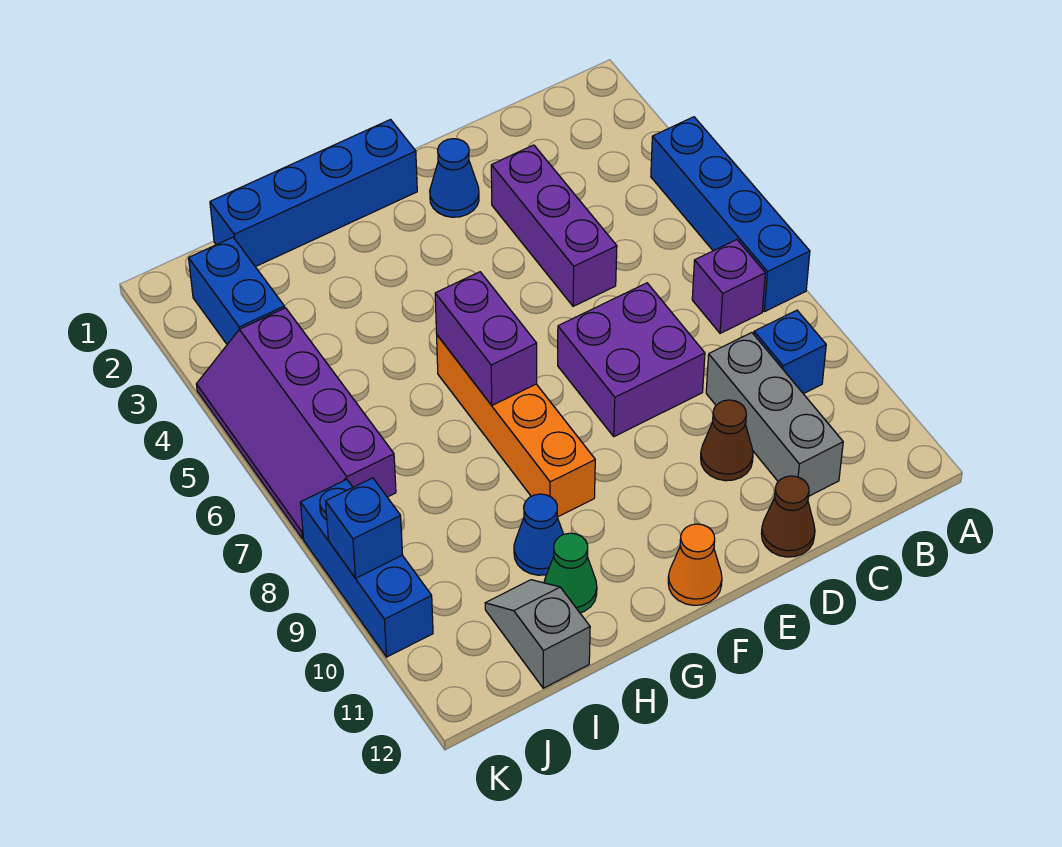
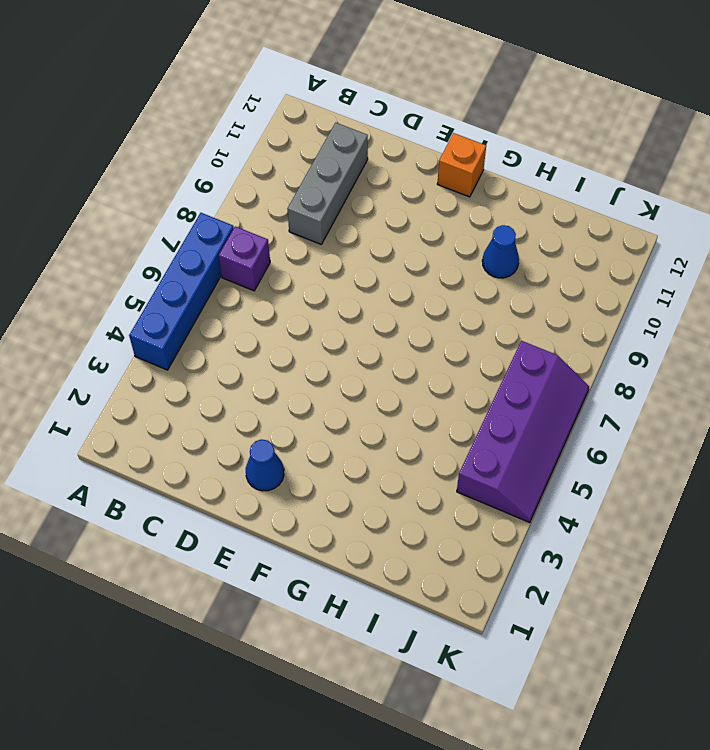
orange 1x1 brick [437,133,486,197] -> orange 1x1 cone [668,524,722,605]
none -> blue 1x1 brick [754,310,826,394]
none -> purple 1x3 brick [491,145,617,306]
none -> purple 2x2 brick [558,283,705,436]

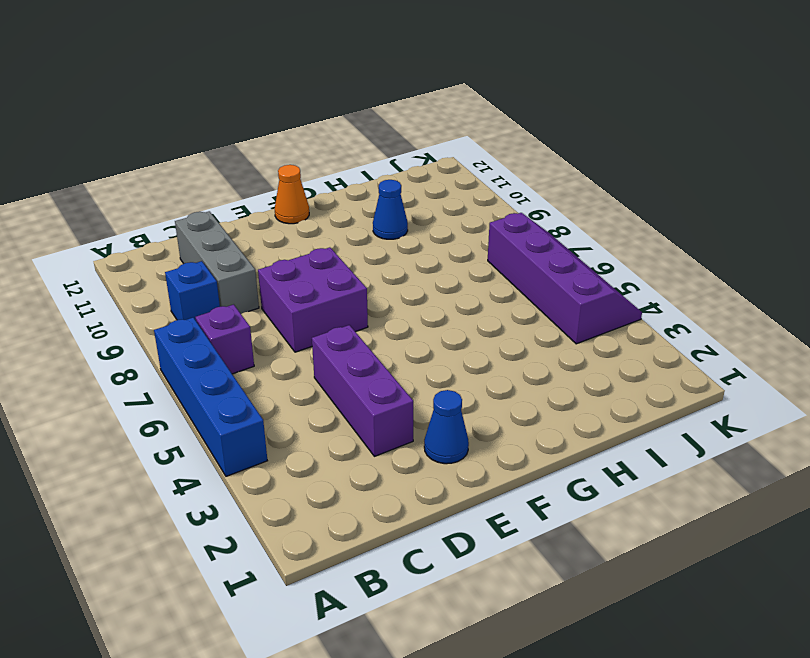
none -> brown 1x1 cone [701,400,753,481]
none -> brown 1x1 cone [761,476,815,557]
none -> blue 1x4 brick [210,120,417,267]

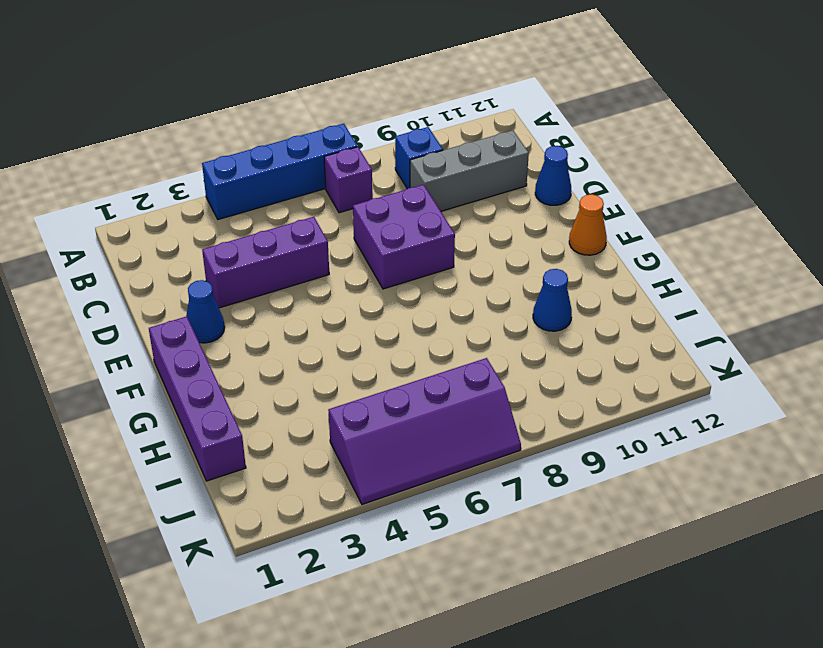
blue 1x1 cone [535,146,571,205] -> brown 1x1 cone [761,476,815,557]
purple 1x4 brick [149,316,246,481] -> blue 1x4 brick [210,120,417,267]
none -> brown 1x1 cone [701,400,753,481]
none -> orange 1x4 brick [437,335,595,517]
none -> green 1x1 cone [544,533,597,613]

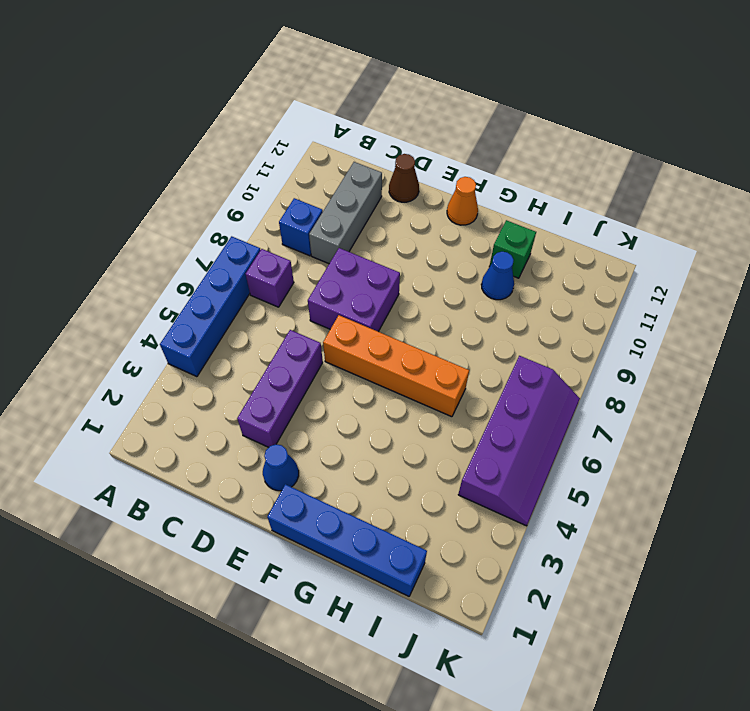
orange 1x4 brick [323,315,469,417] -> orange 1x4 brick turned to [437,335,595,517]
green 1x1 brick [489,220,536,278] -> green 1x1 cone [544,533,597,613]
none -> brown 1x1 cone [701,400,753,481]
none -> grey 1x2 slope [485,580,590,688]
none -> blue 1x2 brick [189,237,285,344]

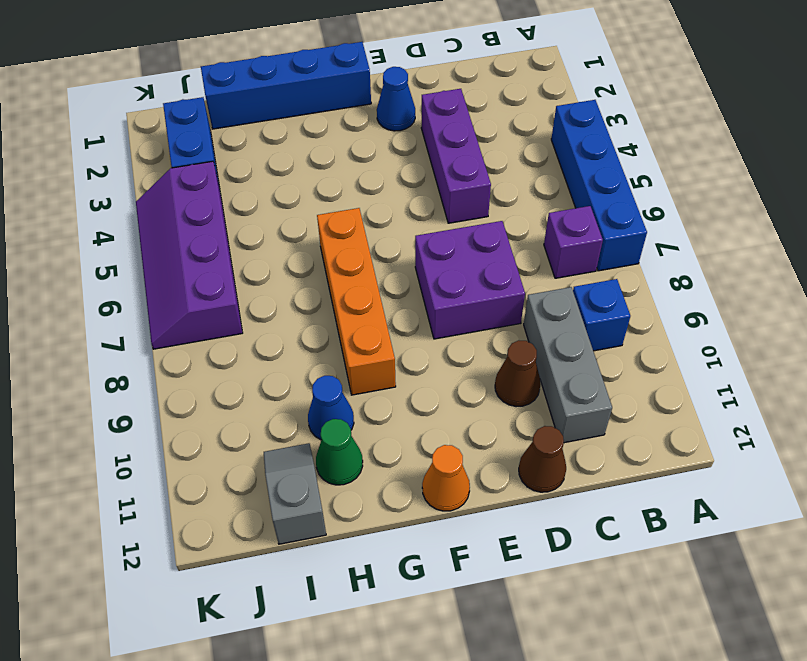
none -> blue 1x3 brick [300,479,433,657]
none -> purple 1x2 brick [435,272,537,405]
none -> blue 1x1 brick [326,478,403,578]

